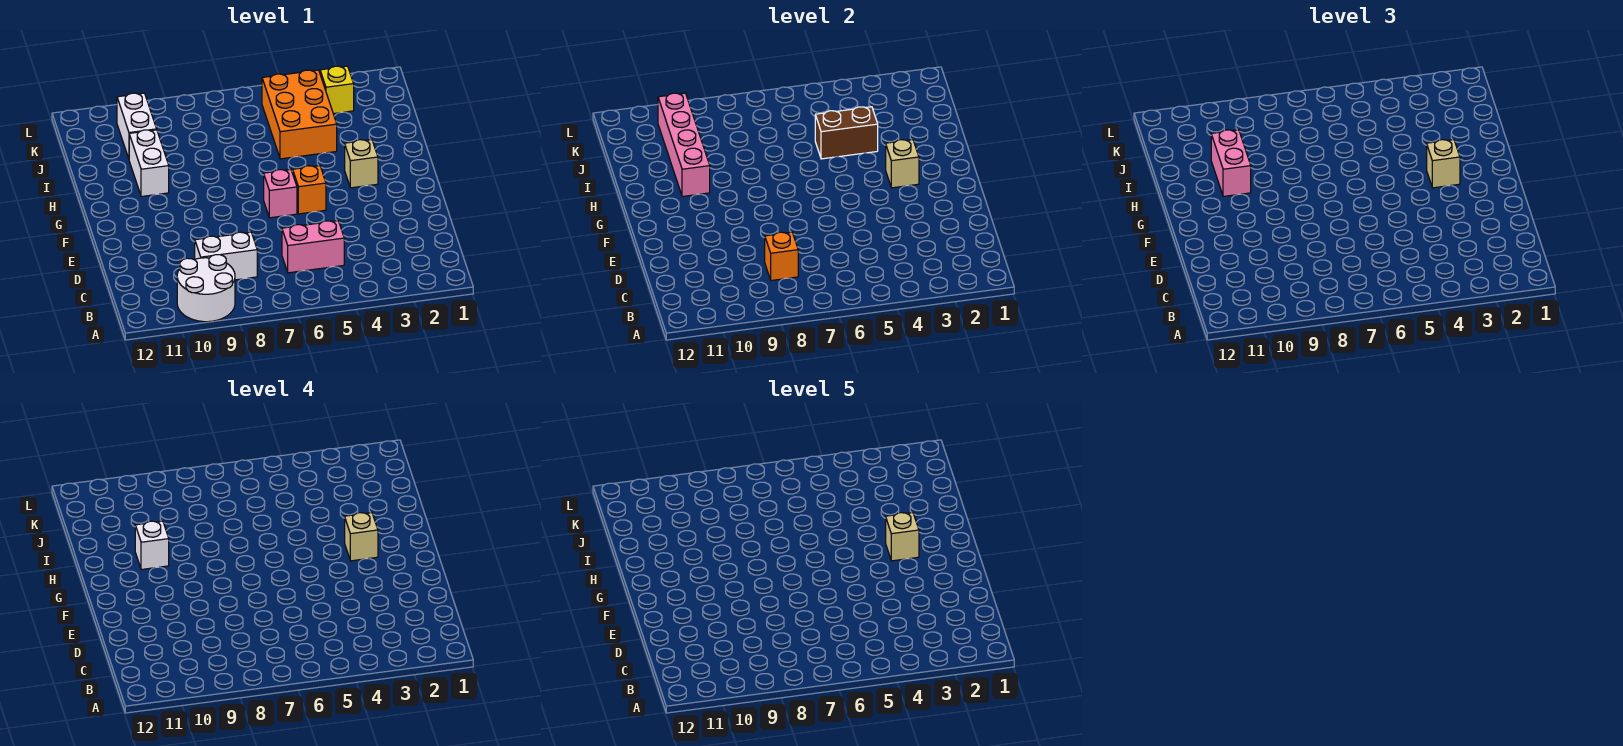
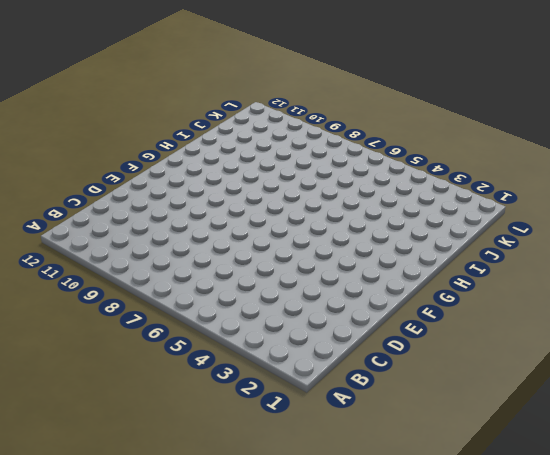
none -> white 2x2 round brick [177,255,235,322]
none -> pink 1x2 brick [282,221,344,273]
none -> white 1x2 brick [195,232,257,280]

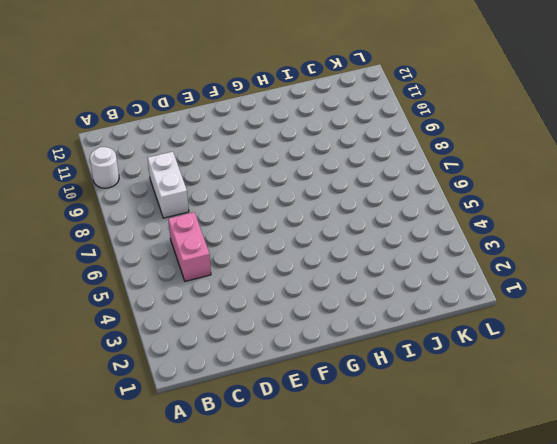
white 1x1 round brick [90,147,119,188] -> white 2x2 round brick [177,255,235,322]
none -> orange 1x1 brick [293,166,326,214]
none -> pink 1x1 brick [264,170,297,218]
none -> tan 1x1 brick [345,140,378,188]

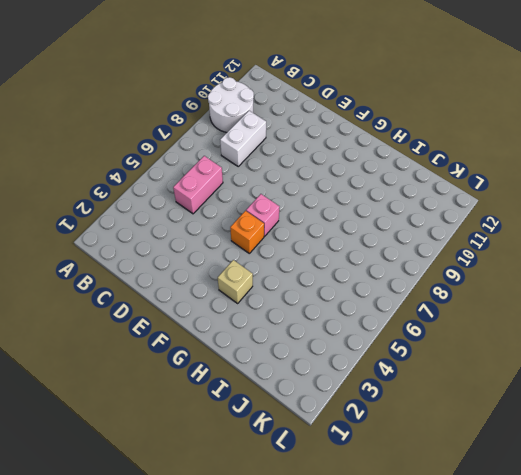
none -> white 1x2 brick [129,130,169,197]
none -> orange 2x3 brick [262,70,337,159]
none -> white 1x2 brick [117,93,157,158]

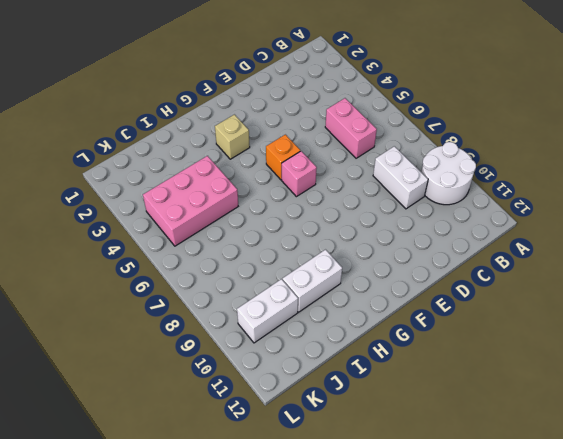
pink 2x3 brick [143,156,238,246] -> orange 2x3 brick [262,70,337,159]
none -> yellow 1x1 brick [320,66,354,114]
none -> orange 1x1 brick [765,232,798,280]
none -> tan 1x1 brick [886,140,919,188]

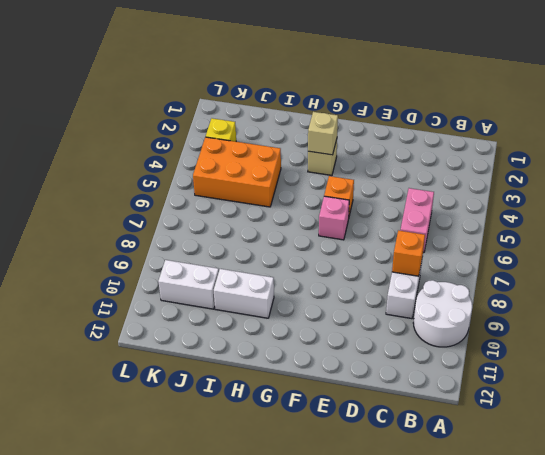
none -> pink 1x4 brick [658,93,710,197]
none -> brown 1x2 brick [815,107,878,159]
none -> tan 1x1 brick [1427,140,1460,188]

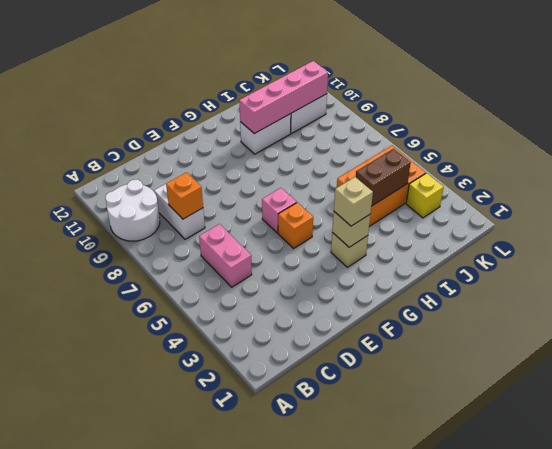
brown 1x2 brick [356,149,411,206] -> brown 1x2 brick turned to [815,107,878,159]
none -> pink 1x2 brick [1211,130,1251,197]
none -> tan 1x1 brick [345,513,378,561]
none -> white 1x1 brick [135,521,169,570]

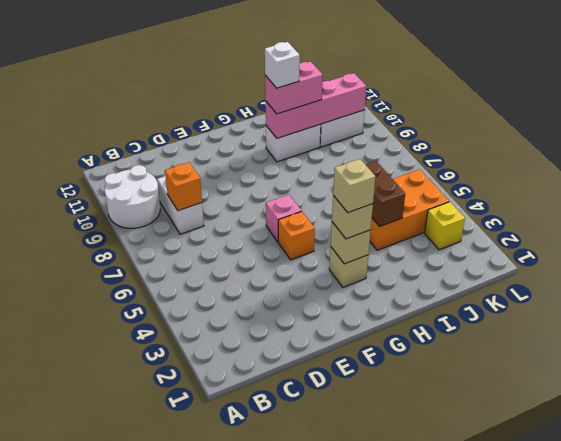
none -> pink 1x2 brick [282,221,344,273]
none -> tan 1x1 brick [886,513,919,561]

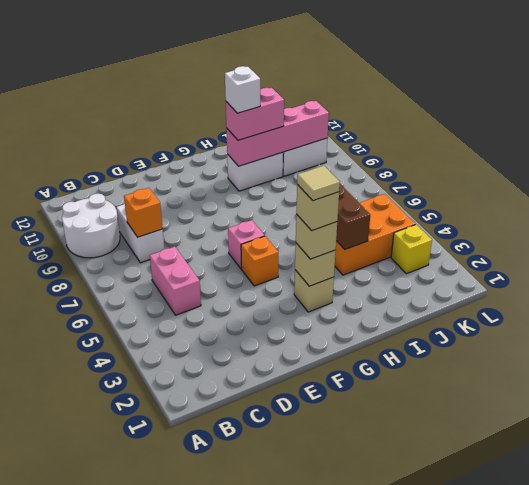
tan 1x1 tile [297,166,340,201] -> tan 1x1 brick [886,513,919,561]

